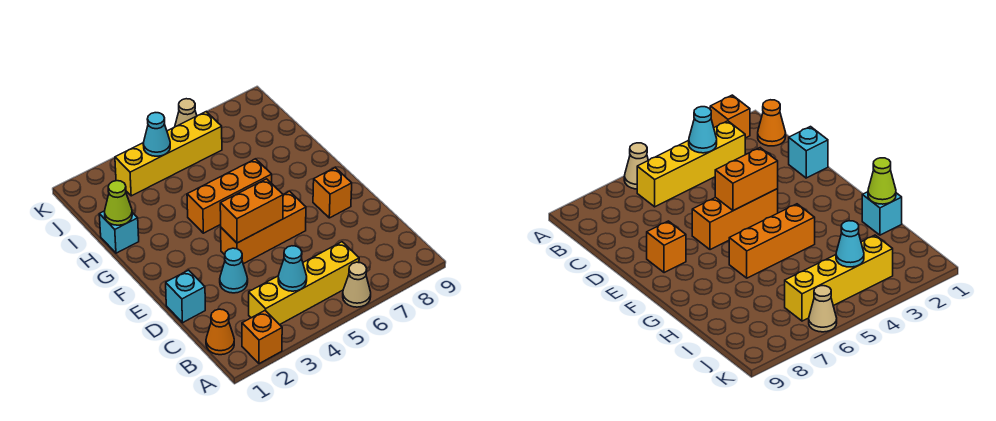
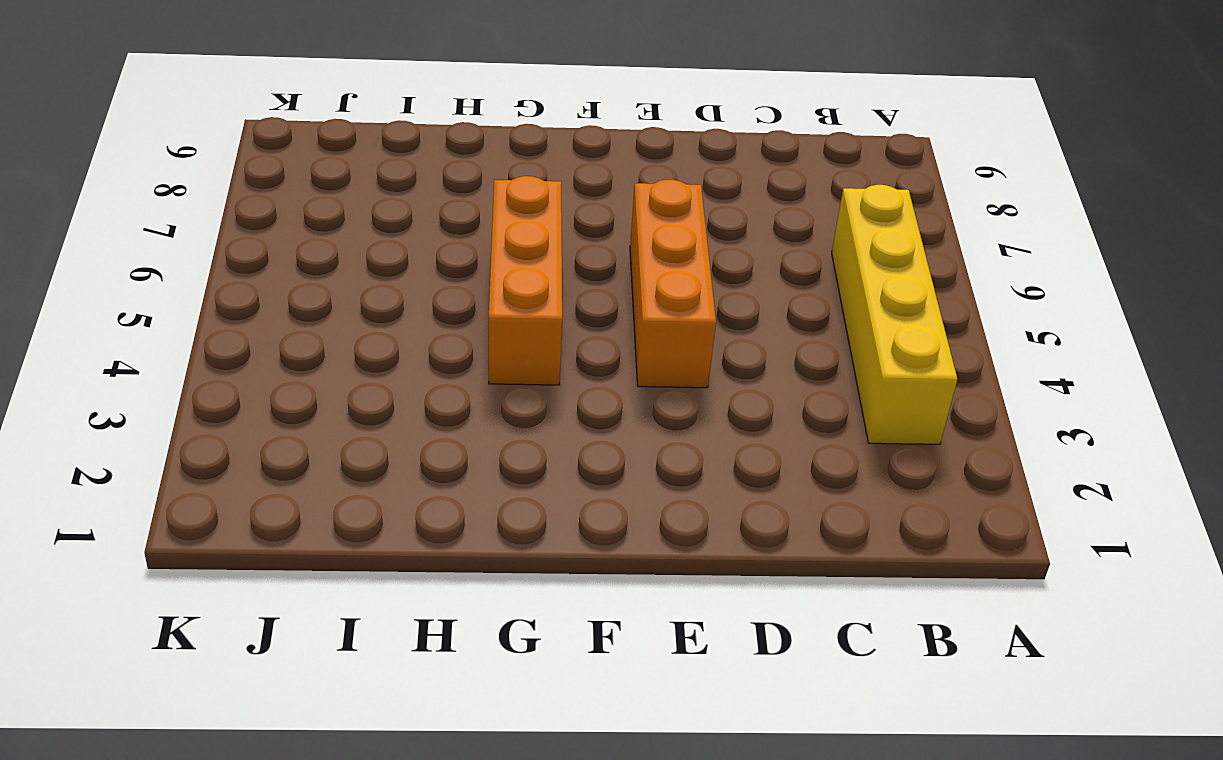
none -> orange 1x1 brick [242,311,282,364]
none -> tan 1x1 cone [343,262,371,307]
none -> orange 1x1 cone [206,309,234,355]

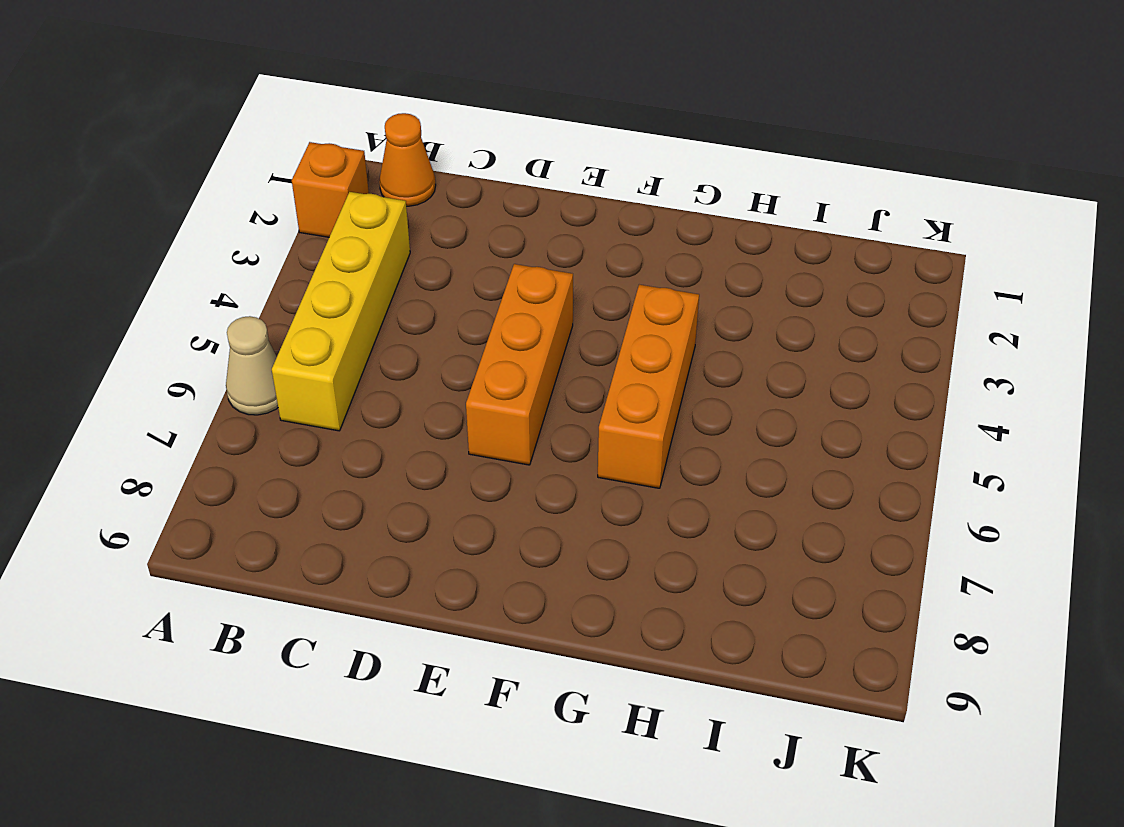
none -> cyan 1x1 brick [166,270,205,323]
none -> cyan 1x1 cone [220,248,248,293]
none -> orange 1x1 brick [313,168,352,218]

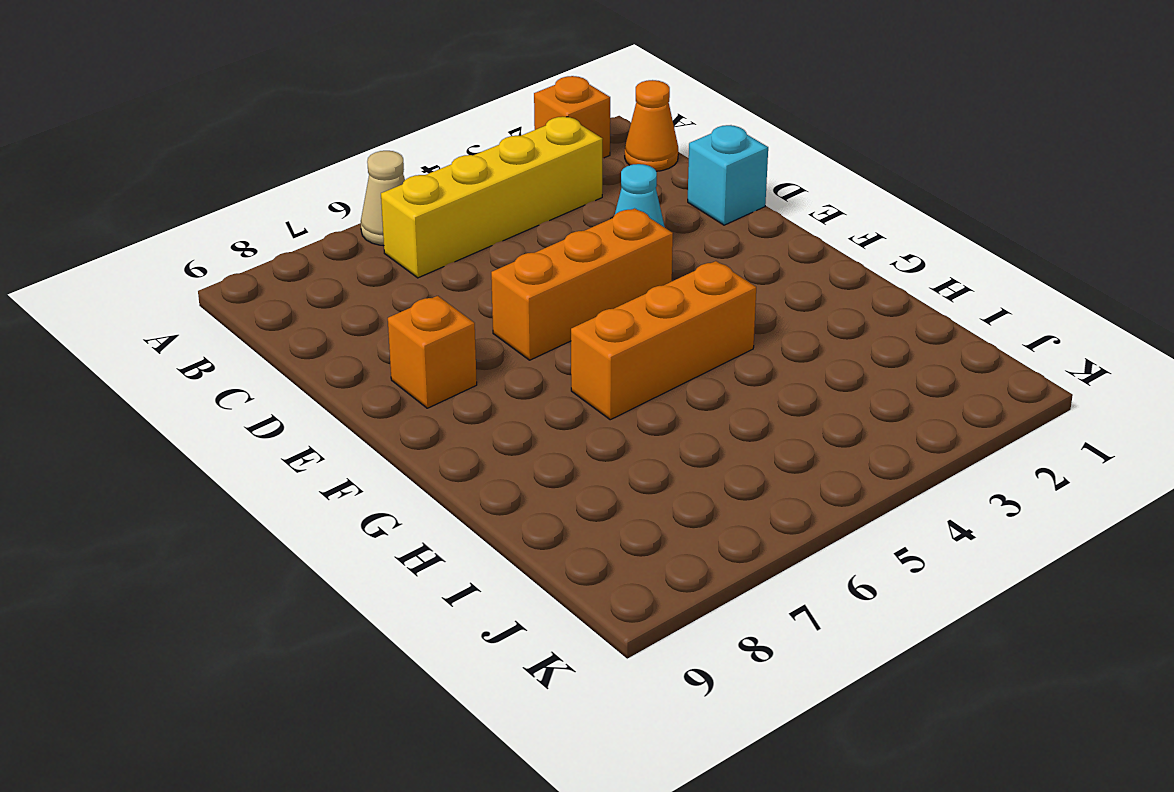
none -> cyan 1x1 brick [99,211,139,253]
none -> yellow 1x4 brick [115,112,222,196]
none -> tan 1x1 cone [175,99,197,127]

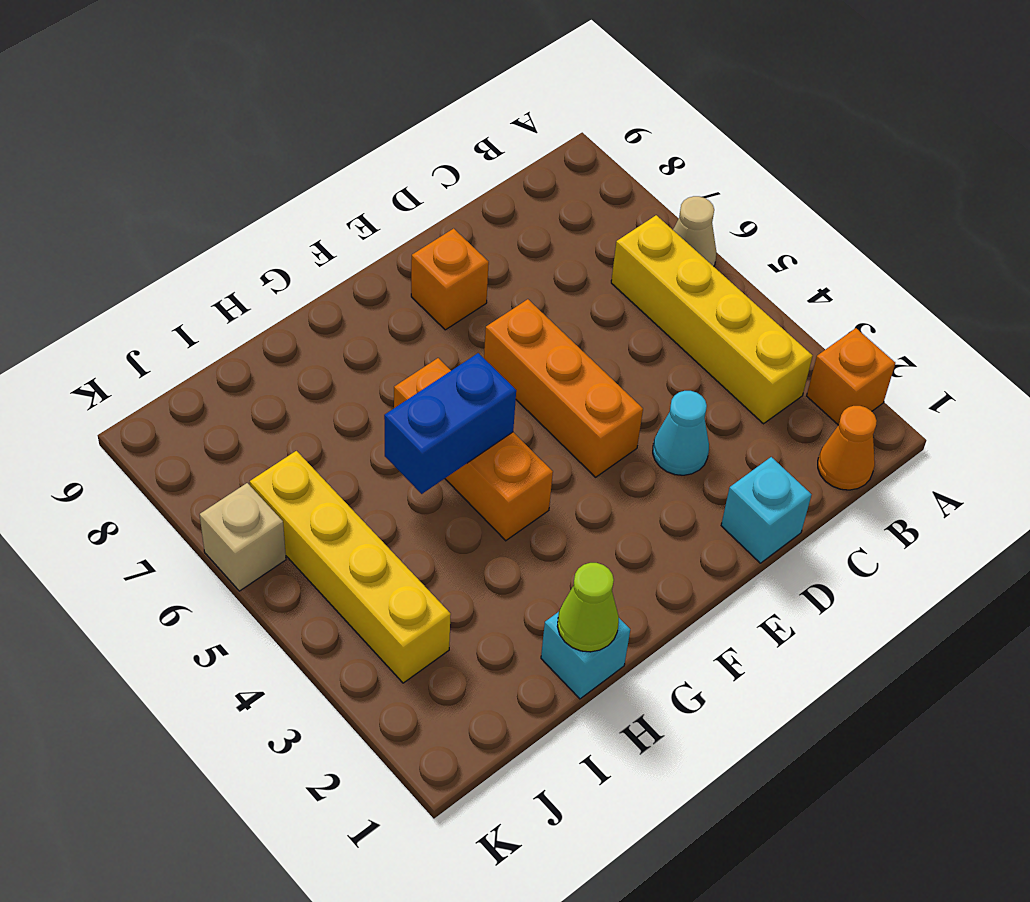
blue 1x2 brick [384,353,516,494] -> none
tan 1x1 brick [200,483,286,591] -> tan 1x1 cone [175,99,197,127]
none -> cyan 1x1 cone [278,246,307,291]
none -> orange 1x2 brick [220,179,283,243]
none -> cyan 1x1 cone [143,113,170,156]

